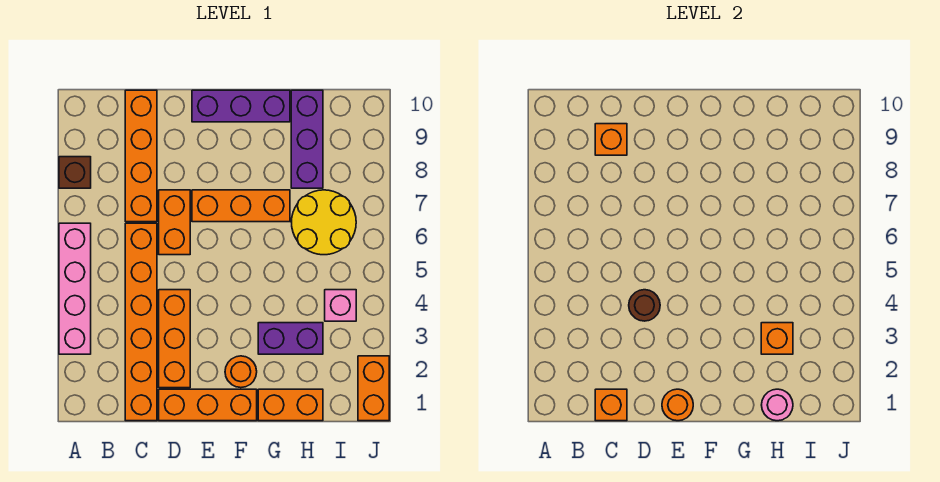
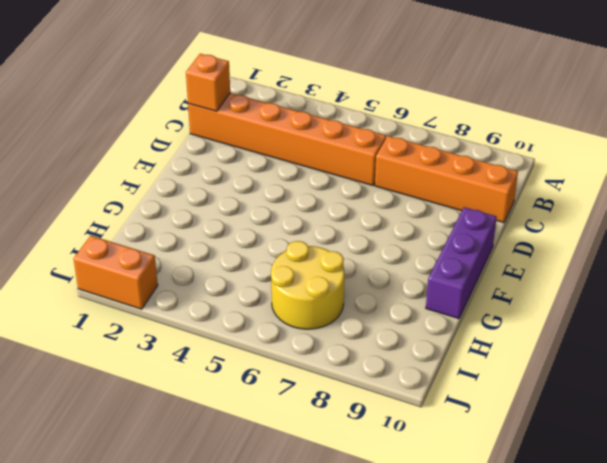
none -> pink 1x4 brick [59,223,91,354]
none -> brown 1x1 brick [59,157,91,188]
none -> orange 1x3 brick [159,389,257,421]

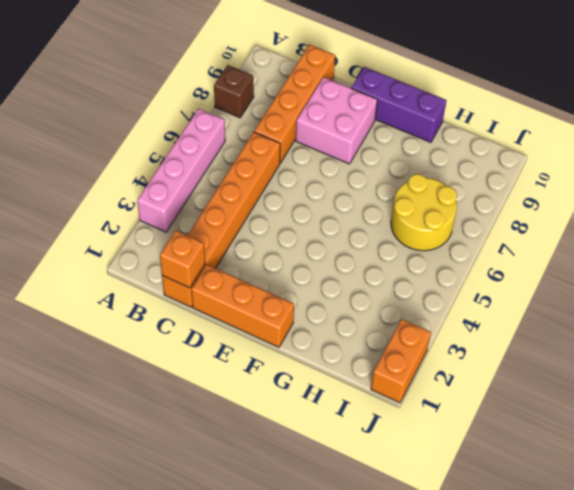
pink 2x2 brick [296,77,377,164] -> none
none -> orange 1x3 brick [159,290,190,388]
none -> orange 1x2 brick [159,190,190,255]
none -> orange 1x3 brick [192,190,290,222]

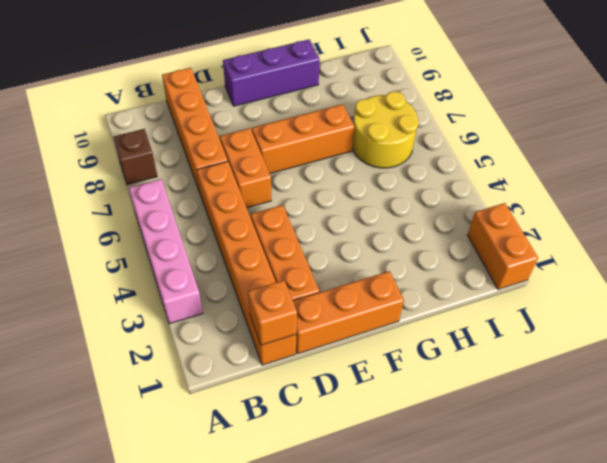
none -> orange 1x1 round brick [225,356,257,388]
none -> orange 1x2 brick [258,389,323,421]
none -> purple 1x2 brick [258,323,323,354]

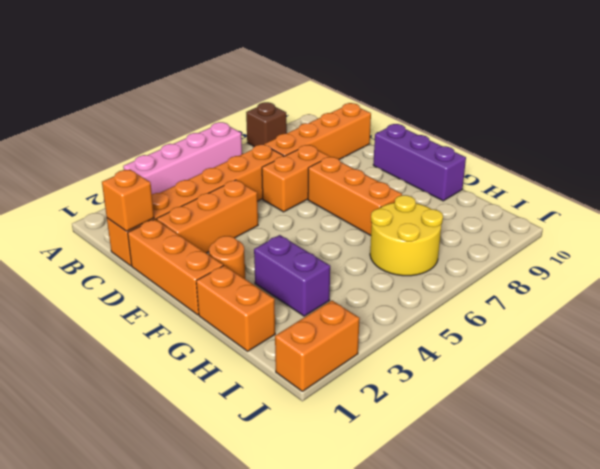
none -> purple 1x3 brick [291,90,323,188]
none -> pink 1x1 brick [325,290,356,321]
none -> orange 1x1 brick [595,124,627,155]

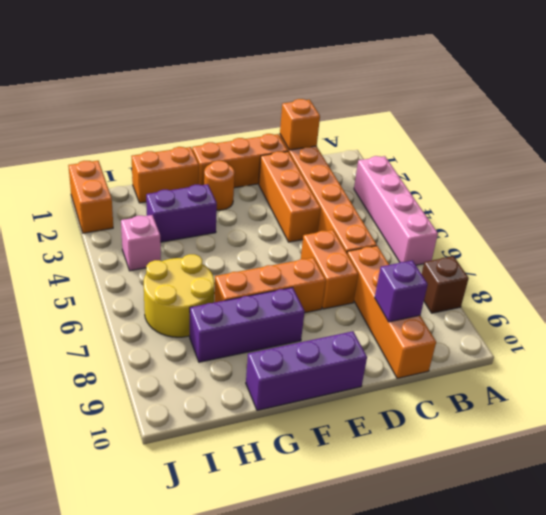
purple 1x1 brick [375,260,428,322] -> orange 1x1 brick [595,124,627,155]
purple 1x3 brick [190,287,305,362] -> purple 1x3 brick turned to [291,90,323,188]
none -> brown 1x1 round brick [629,290,660,321]
none -> orange 1x1 round brick [662,389,693,421]
none -> pink 1x1 round brick [762,389,793,421]

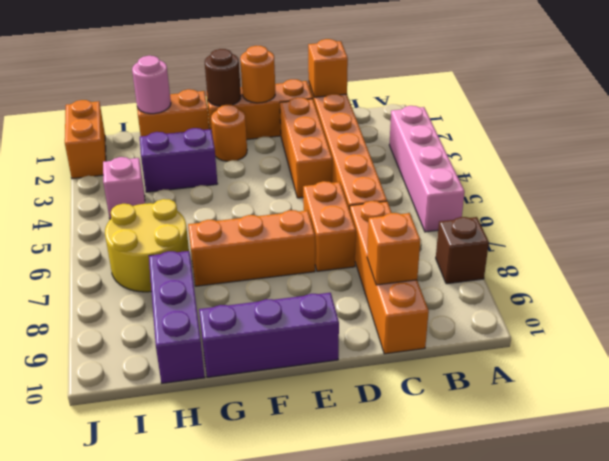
brown 1x1 round brick [205,49,241,106] -> brown 1x1 round brick moved to [629,290,660,321]
none -> orange 1x1 brick [761,323,793,354]

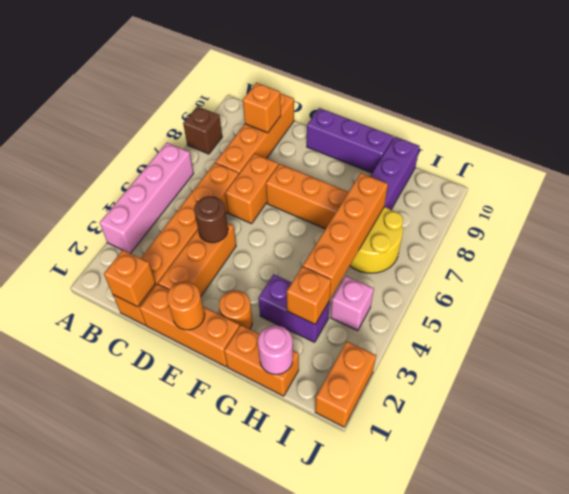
orange 1x4 brick [303,173,388,298] -> none

